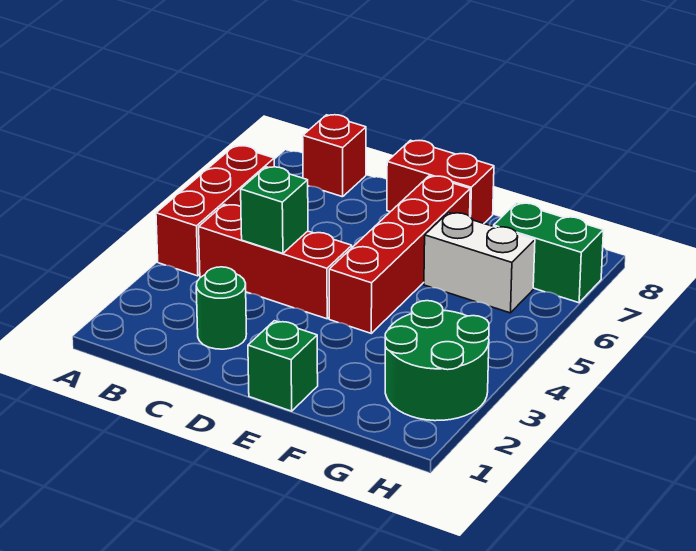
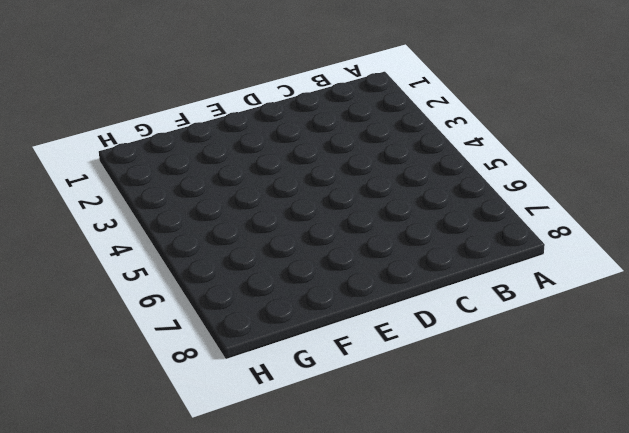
none -> red 1x3 brick [156,146,274,276]
none -> red 1x3 brick [199,204,352,319]

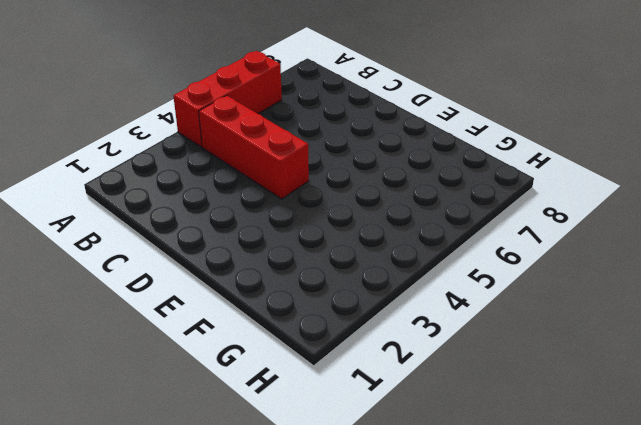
none -> red 1x1 brick [303,115,366,197]
none -> green 1x1 round brick [196,267,246,349]

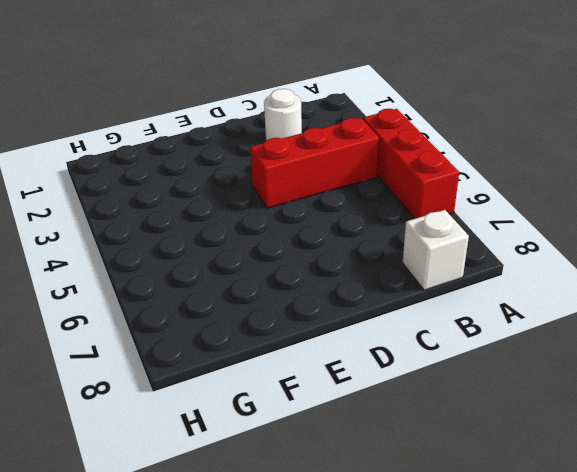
white 1x1 brick [403,210,469,290] -> red 1x1 brick [303,115,366,197]
white 1x1 round brick [264,89,302,140] -> green 1x1 round brick [196,267,246,349]
none -> red 1x2 brick [387,140,494,223]
none -> green 1x1 brick [248,321,318,411]

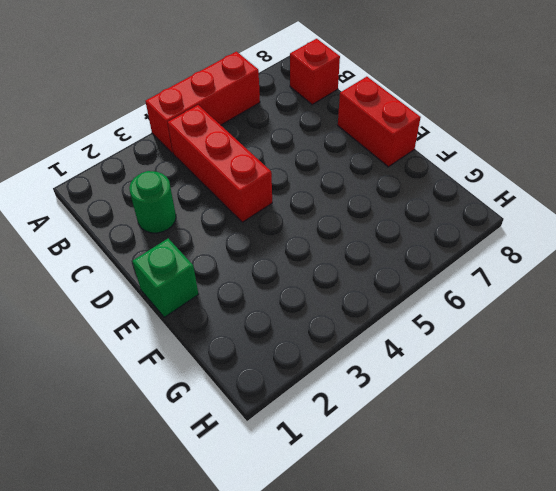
none -> red 1x4 brick [329,176,470,333]
none -> white 1x2 brick [424,213,535,313]

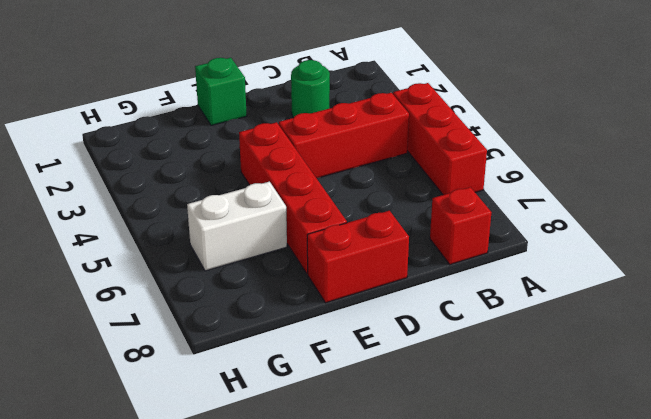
none -> green 2x2 round brick [385,301,489,421]
none -> green 1x2 brick [494,203,603,303]

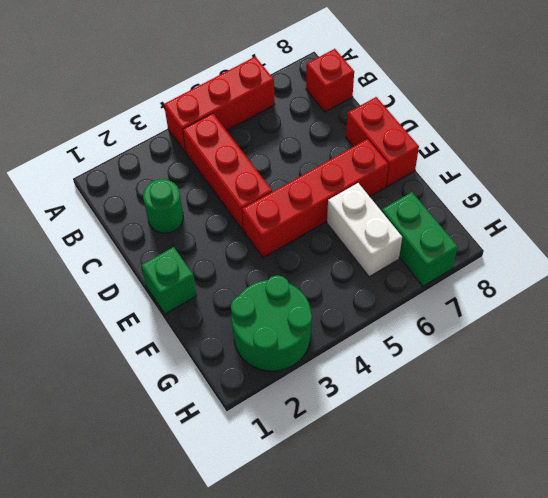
none -> green 1x1 brick [241,167,308,253]

